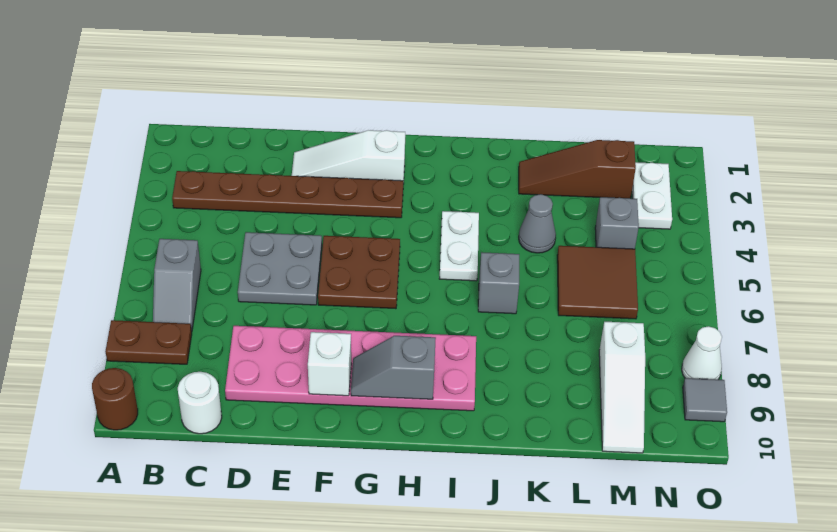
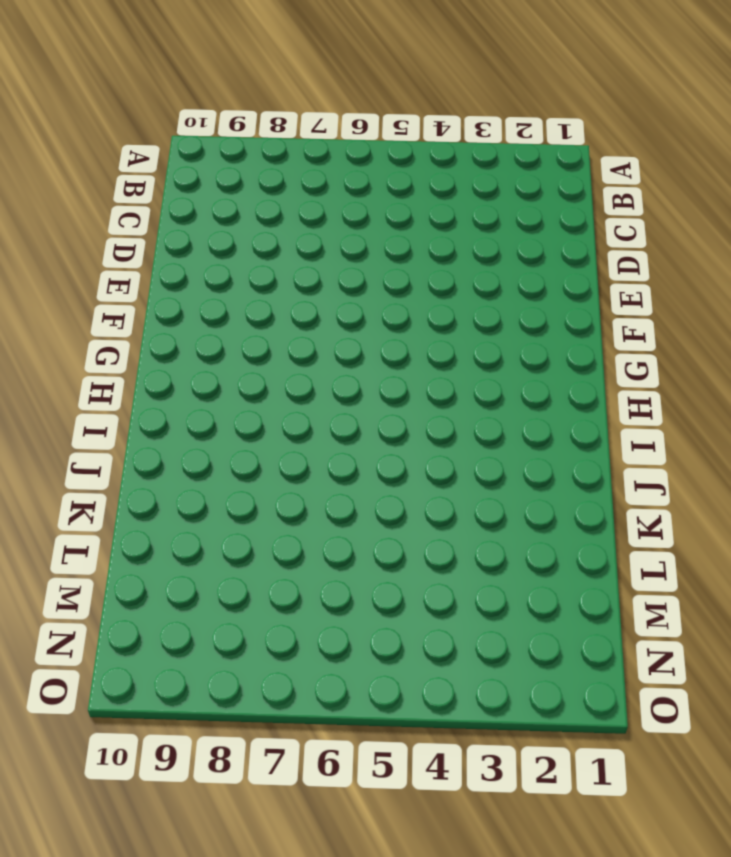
none -> brown 1x2 plate [105,320,192,364]
none -> brown 1x1 round brick [92,368,138,430]
none -> brown 1x6 plate [172,171,403,218]

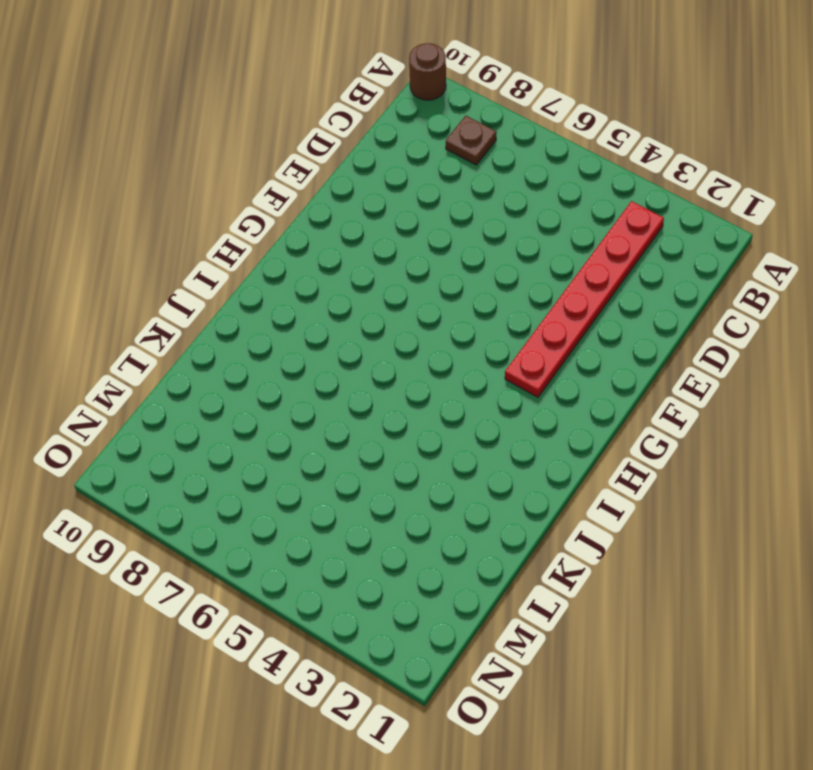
red 1x6 plate [505,201,664,397] -> brown 1x6 plate [172,171,403,218]
brown 1x1 plate [446,116,497,165] -> brown 1x2 plate [105,320,192,364]
none -> grey 1x2 slope [153,239,201,331]
none -> white 1x1 round brick [178,372,222,434]
none -> grey 2x2 plate [238,232,322,305]

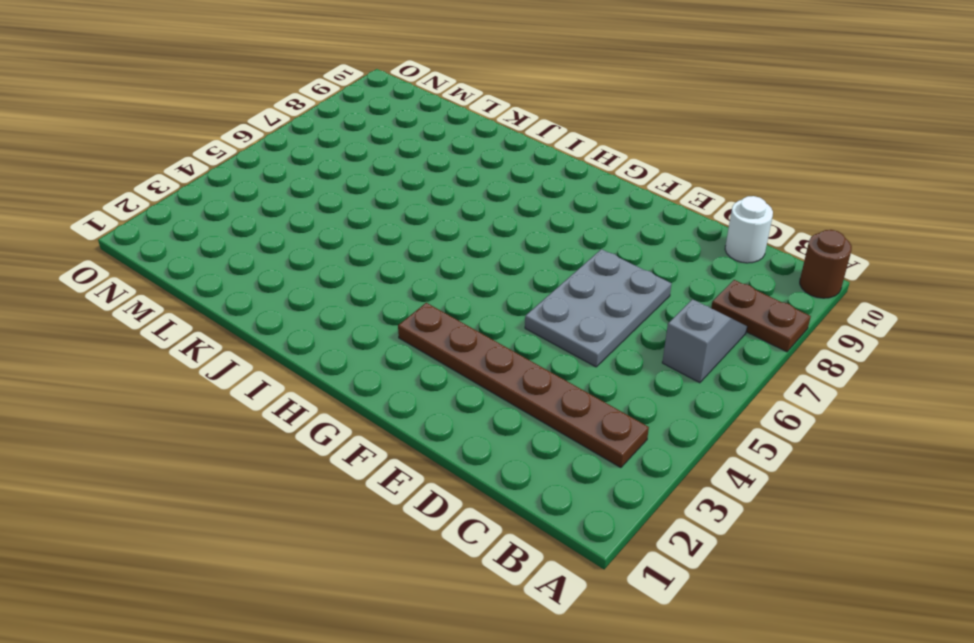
grey 2x3 plate [525,249,671,367] -> grey 2x2 plate [238,232,322,305]
none -> pink 2x6 plate [225,326,476,411]
none -> white 1x3 slope [292,130,405,184]
none -> brown 2x2 plate [318,236,400,309]

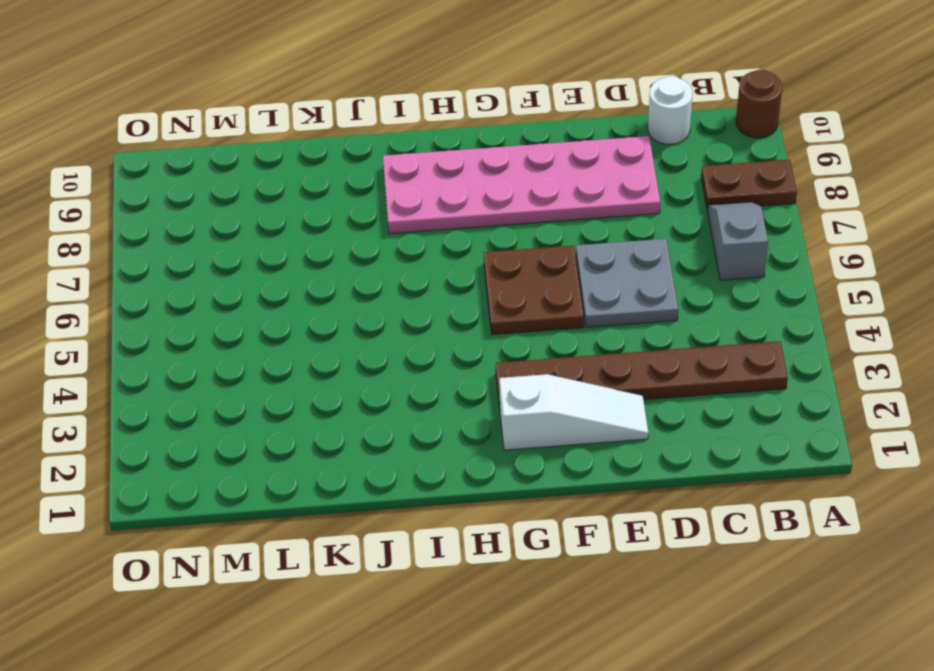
none -> white 1x2 plate [439,211,479,281]
none -> grey 1x1 brick [478,252,519,314]
none -> brown 1x3 slope [519,140,636,198]

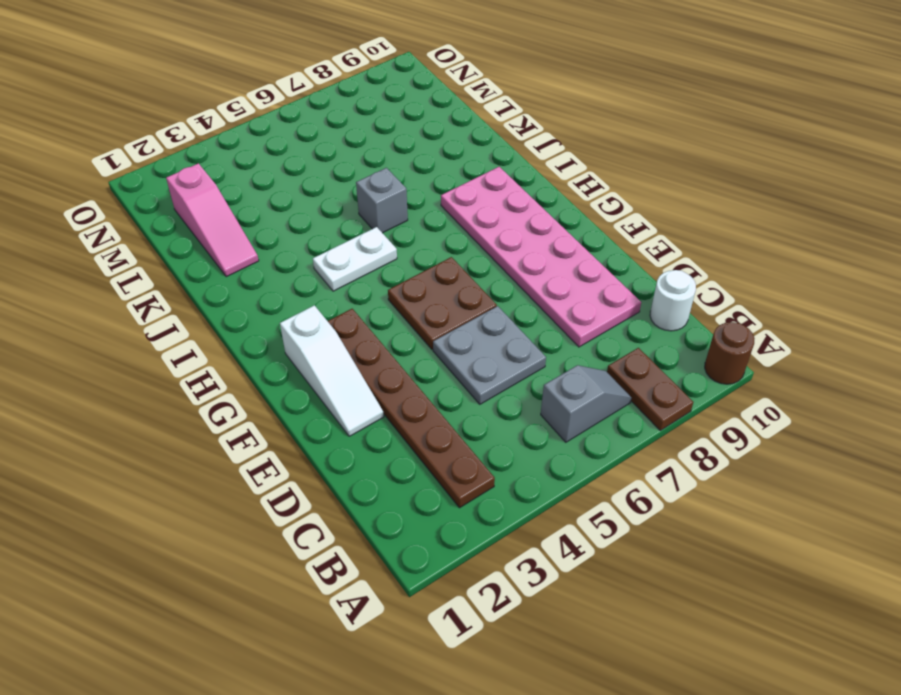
pink 1x3 slope [166,163,259,277] -> brown 1x3 slope [519,140,636,198]
none -> grey 1x1 cone [519,194,556,253]
none -> brown 2x2 tile [557,246,638,319]
none -> grey 1x1 brick [595,197,639,249]

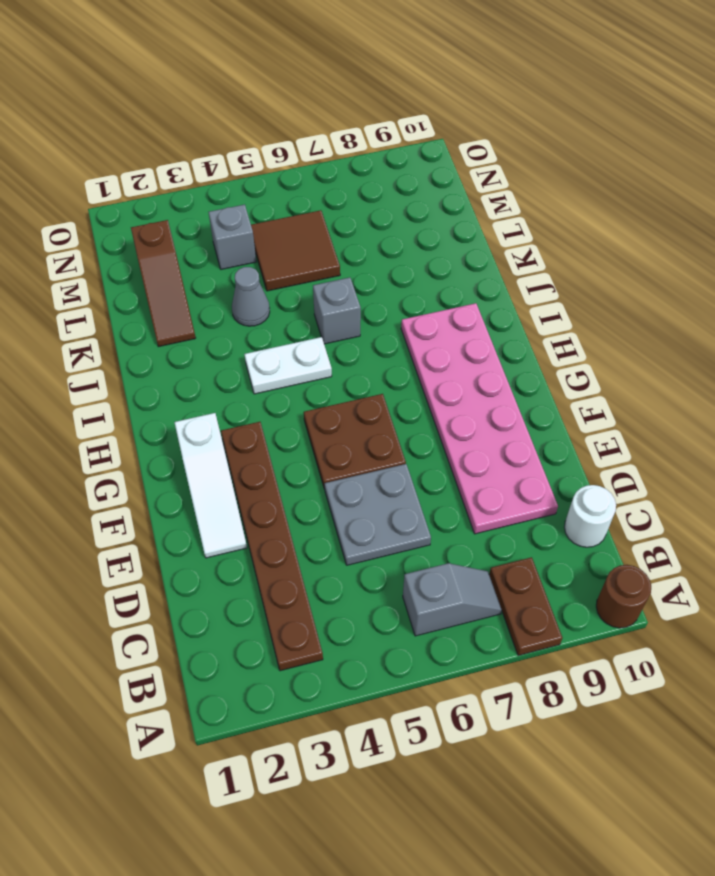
none -> white 1x3 slope [599,322,645,453]
none -> white 1x2 plate [632,162,672,229]
none -> white 1x1 cone [682,326,722,380]

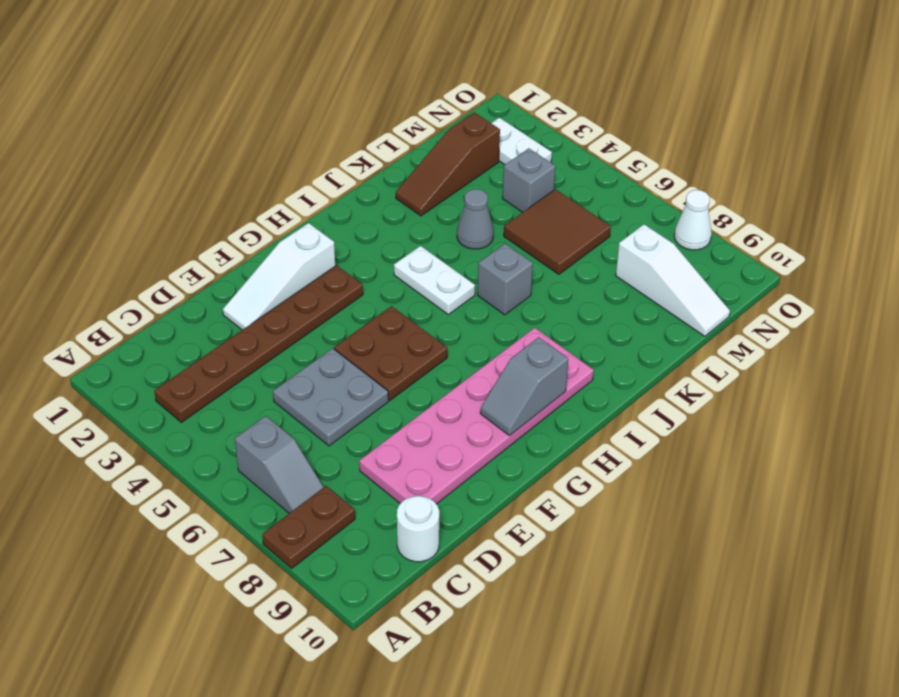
none -> brown 1x1 round brick [92,368,138,430]
none -> grey 1x1 tile [683,378,727,422]
none -> white 1x1 brick [308,332,351,396]

